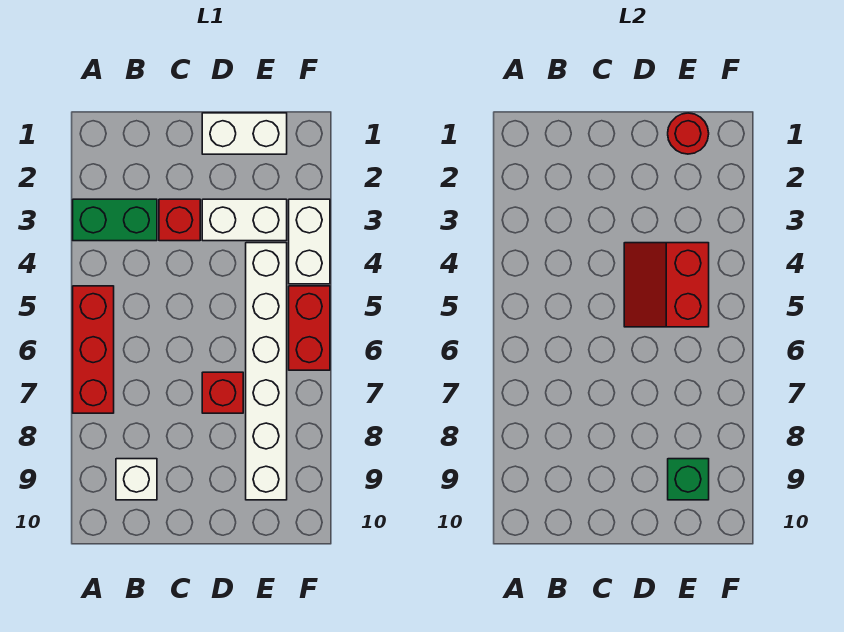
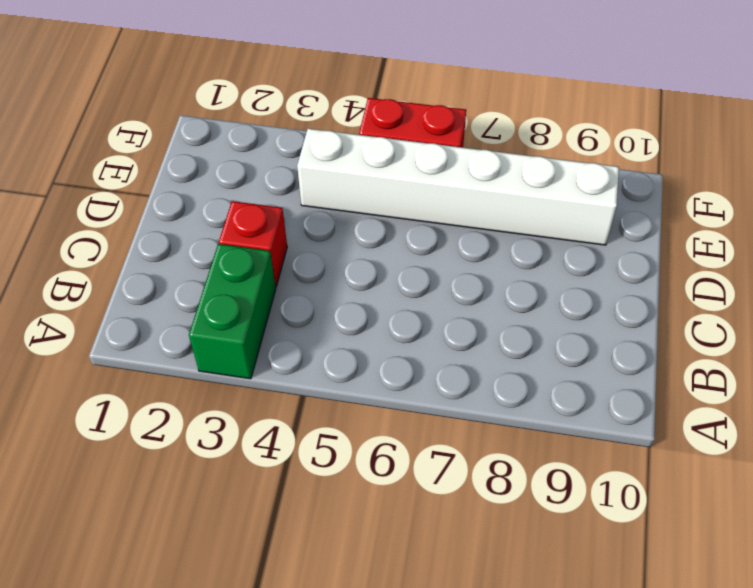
none -> red 1x3 brick [73,286,114,413]
none -> white 1x1 brick [116,459,157,500]
none -> white 1x2 brick [202,113,287,154]

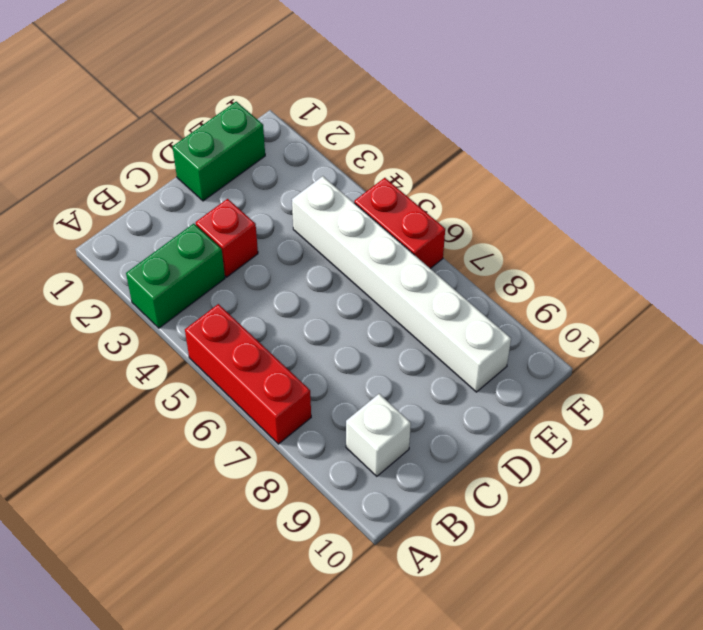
green 1x2 brick [173,102,265,201] -> white 1x2 brick [202,113,287,154]
none -> white 1x2 brick [202,199,287,241]
none -> red 1x1 brick [202,372,243,413]
none -> white 1x2 brick [289,199,330,284]

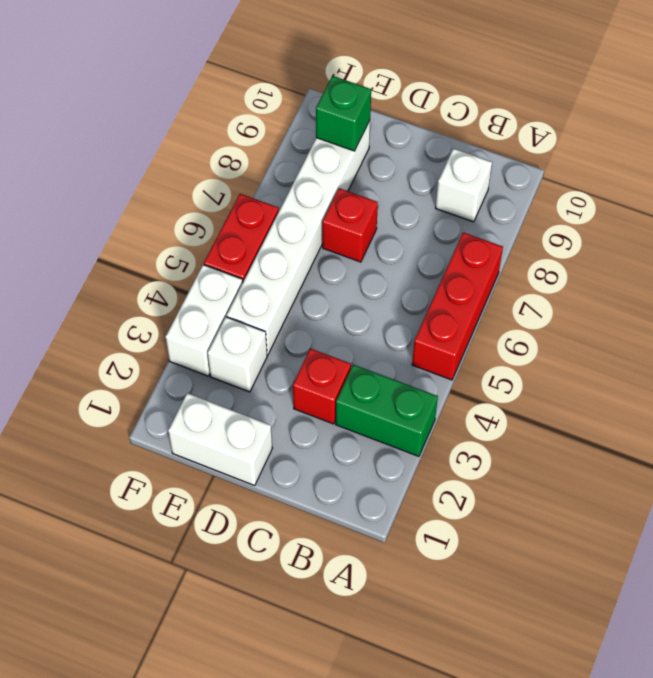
white 1x1 brick [208,317,267,392] -> white 1x2 brick [202,199,287,241]
none -> red 2x2 slope [624,243,709,327]
none -> red 1x1 round brick [668,113,709,154]

